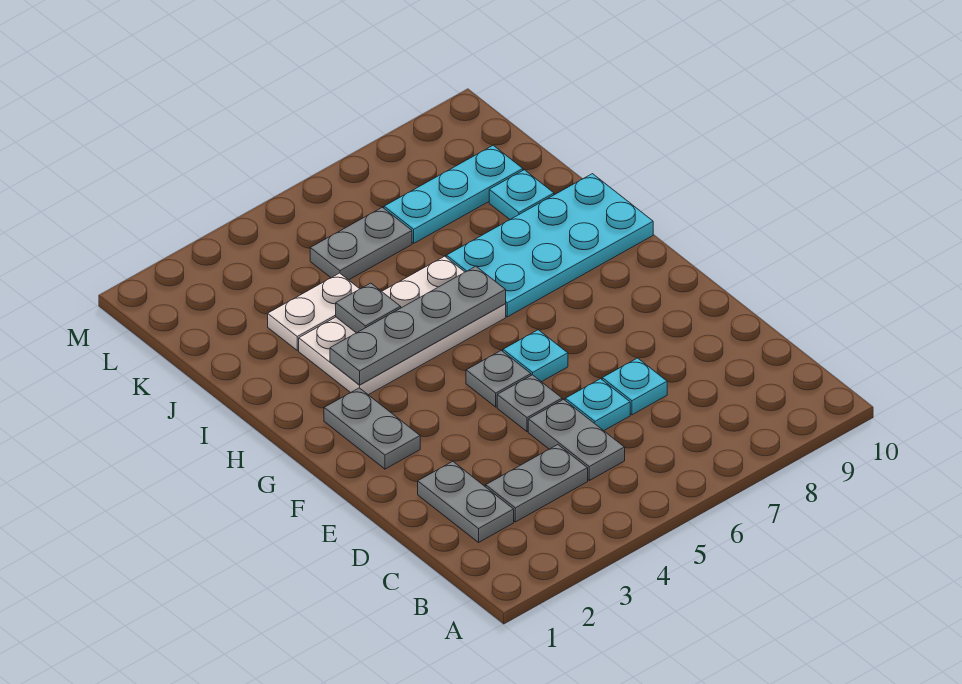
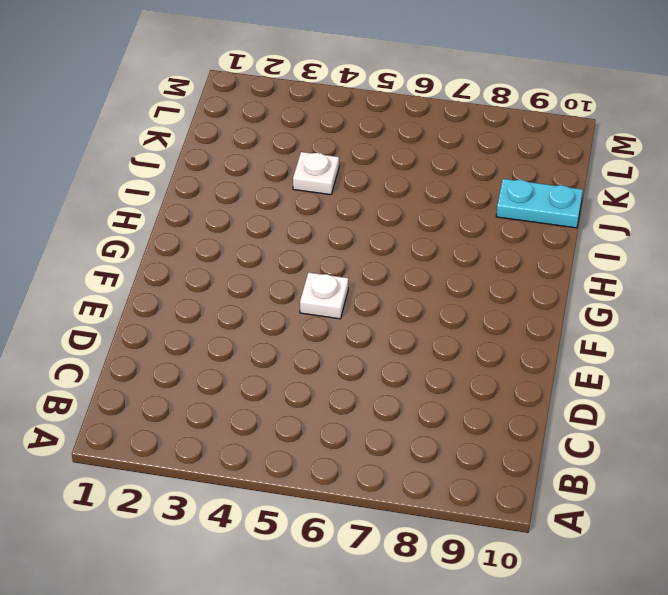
white 1x1 plate [300,272,348,319] -> grey 1x1 plate [466,350,531,407]
white 1x1 plate [293,152,339,195] -> white 1x2 plate [268,273,359,350]
cyan 1x2 plate [496,179,583,228] -> cyan 1x1 plate [489,170,554,220]
none -> grey 1x2 plate [418,461,514,542]
none -> grey 1x2 plate [486,445,588,522]
none -> grey 1x2 plate [528,399,625,480]

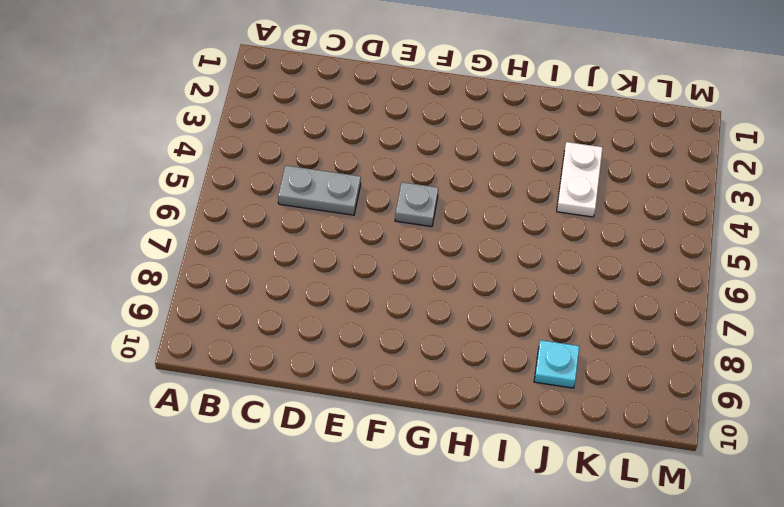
none -> grey 1x2 plate [418,461,514,542]
none -> grey 1x2 plate [486,445,588,522]
none -> cyan 1x1 plate [565,379,630,431]

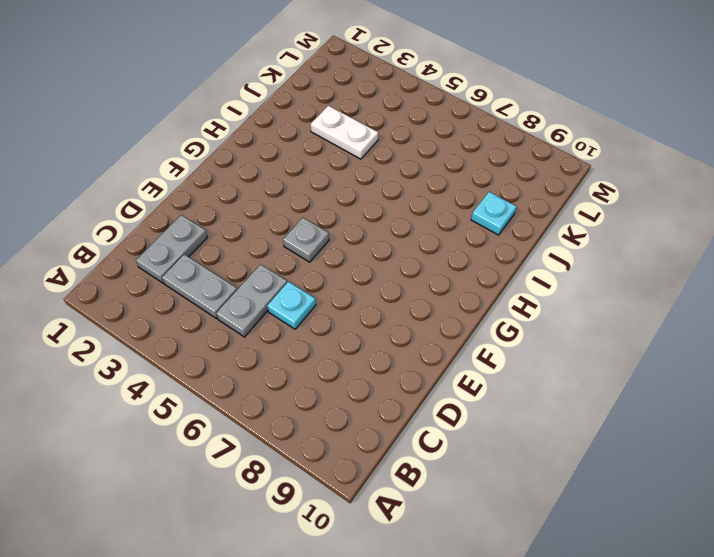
none -> cyan 1x1 plate [602,358,667,415]
none -> grey 1x1 plate [497,375,562,432]
none -> grey 1x2 plate [324,388,420,469]

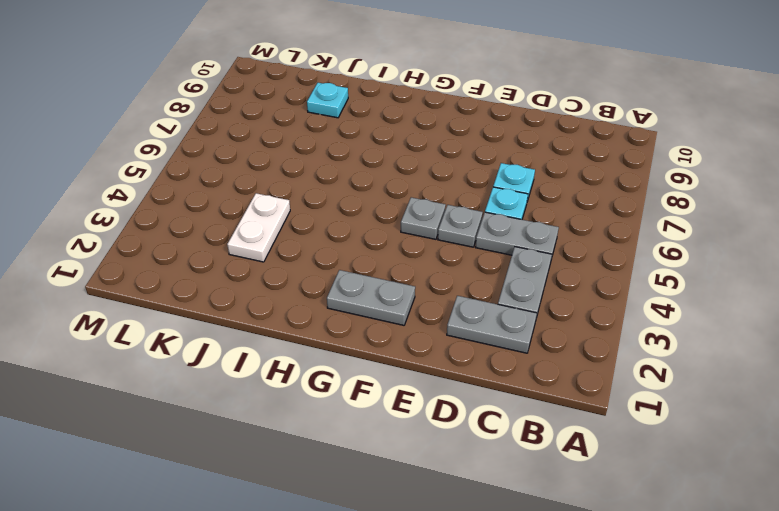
none -> cyan 1x1 plate [503,330,568,382]
none -> white 2x4 plate [299,256,506,395]
none -> cyan 2x4 plate [446,174,653,317]

